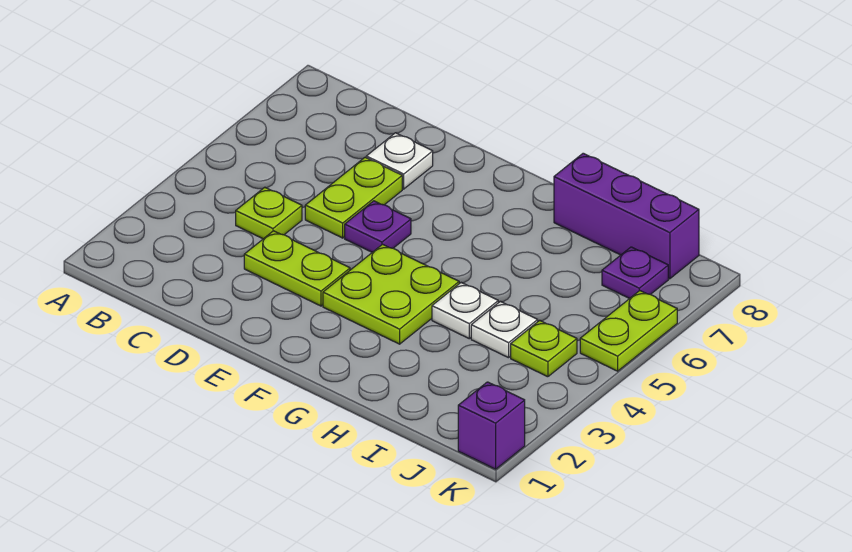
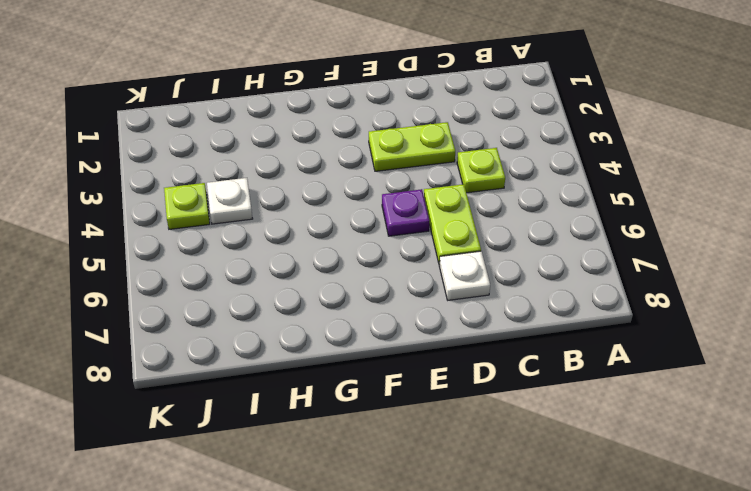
none -> lime 2x2 plate [323,244,459,344]
none -> white 1x1 plate [432,283,498,339]
none -> purple 1x3 brick [554,153,699,279]

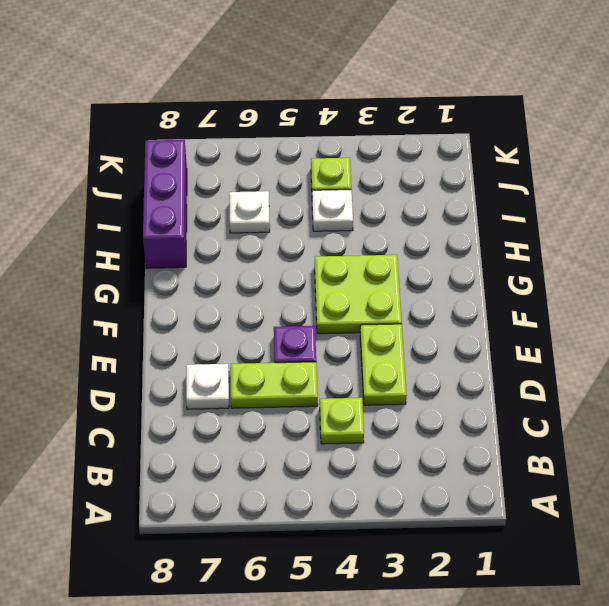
white 1x1 plate [229,191,270,233] -> white 1x1 plate moved to [432,283,498,339]
none -> purple 1x1 plate [602,247,668,299]
none -> purple 1x1 brick [458,382,525,469]
none -> lime 1x2 plate [580,291,677,371]

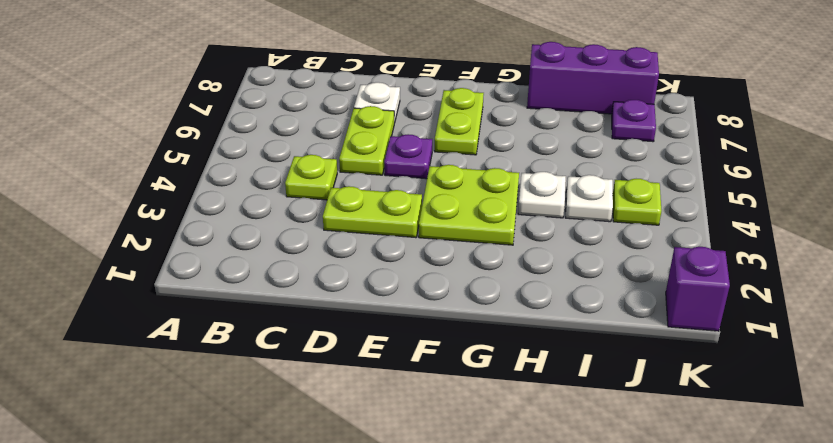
lime 1x2 plate [435,88,484,155] -> lime 1x2 plate moved to [580,291,677,371]

